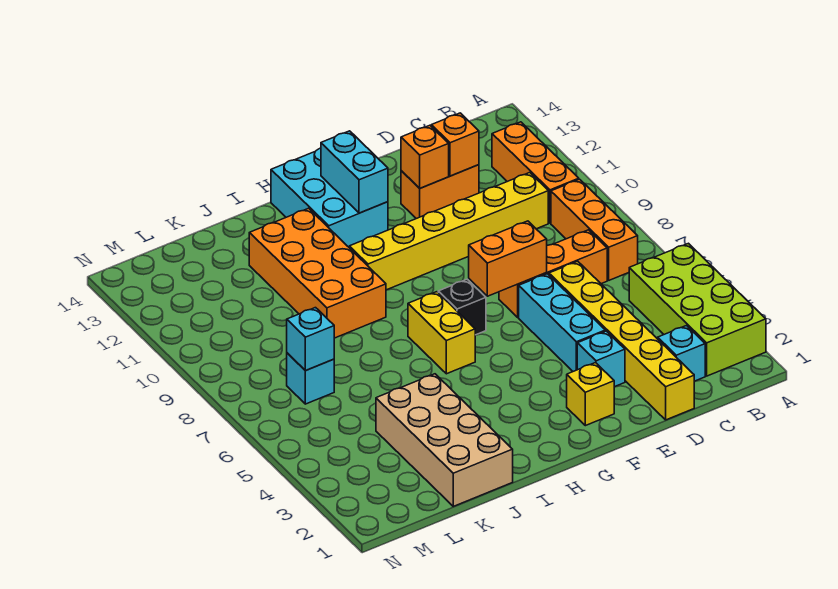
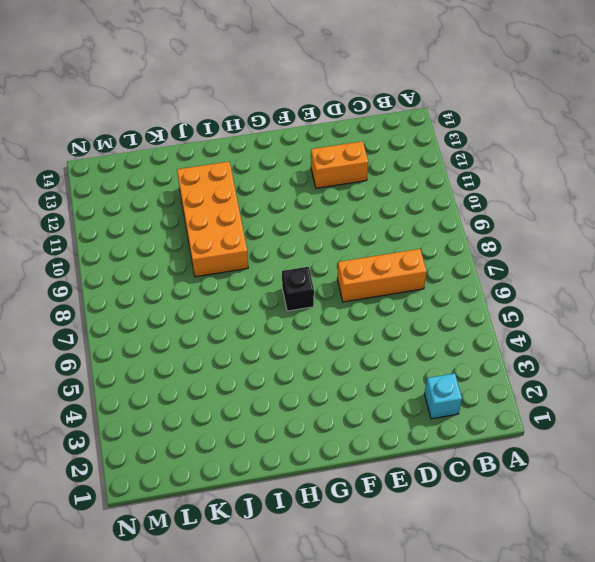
none -> lime 2x4 brick [629,243,766,376]
none -> orange 1x3 brick [551,179,638,280]
none -> orange 1x3 brick [492,122,579,223]

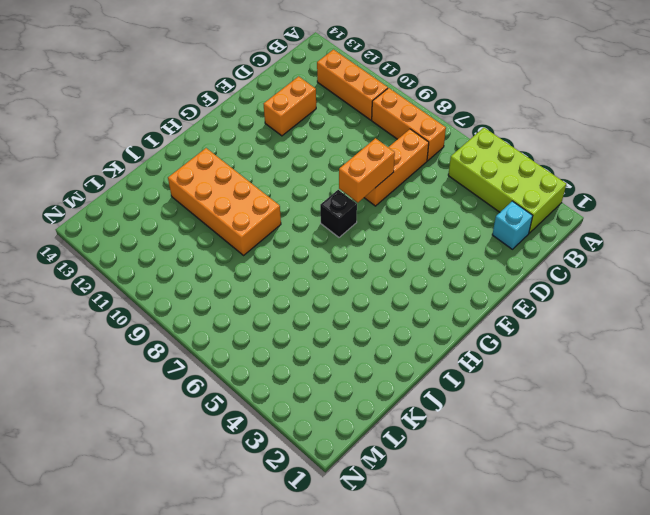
none -> yellow 1x6 brick [349,173,548,290]
none -> yellow 1x6 brick [549,261,694,420]
none -> cyan 1x1 brick [577,331,625,387]

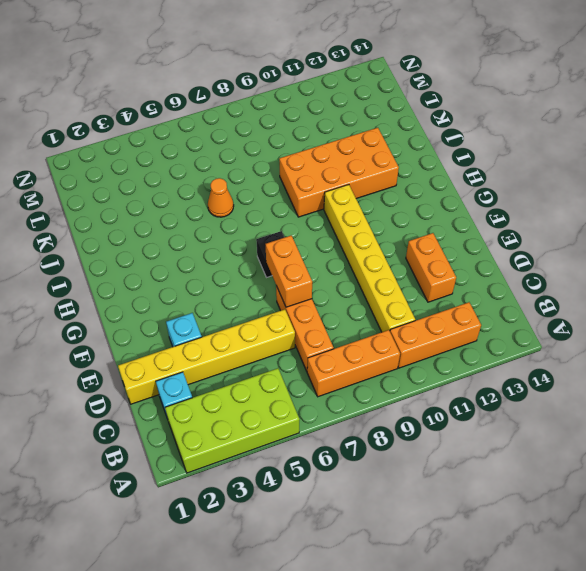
orange 1x1 cone [208,178,234,217] -> none
none -> cyan 1x3 brick [519,274,605,371]
none -> yellow 1x1 brick [567,363,614,426]
none -> cyan 2x3 brick [271,148,388,247]

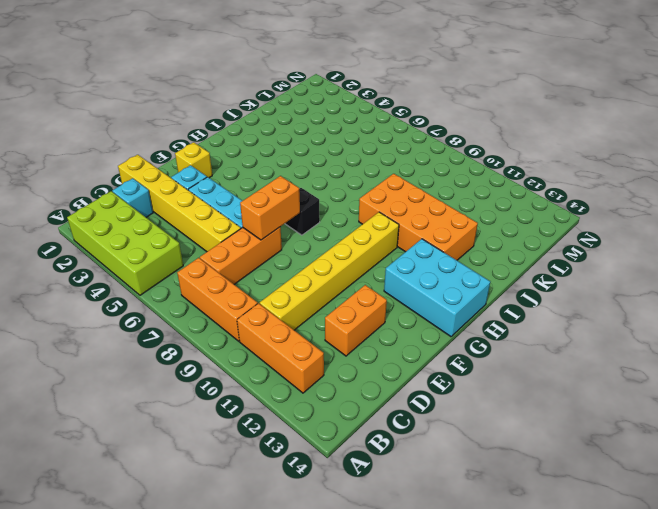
none -> yellow 1x2 brick [408,292,475,374]
none -> tan 2x4 brick [376,374,513,506]
none -> cyan 1x1 brick [287,353,334,404]

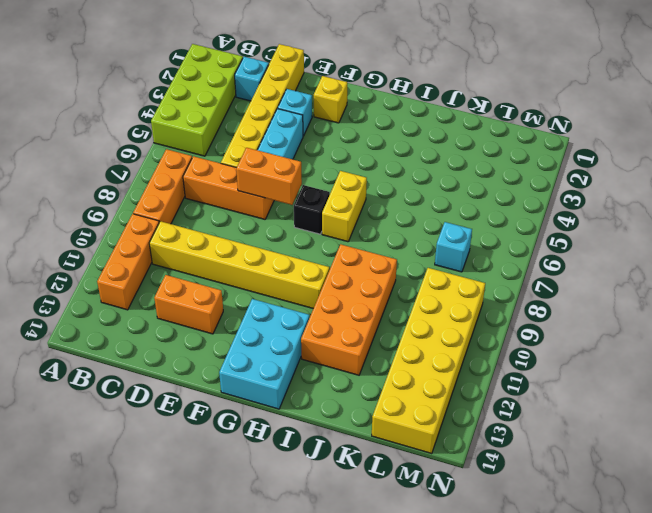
yellow 2x6 brick [372,268,485,454] -> none
none -> tan 2x4 brick [376,374,513,506]
none -> orange 1x1 brick [431,113,479,176]
none -> orange 1x1 brick [401,125,449,188]

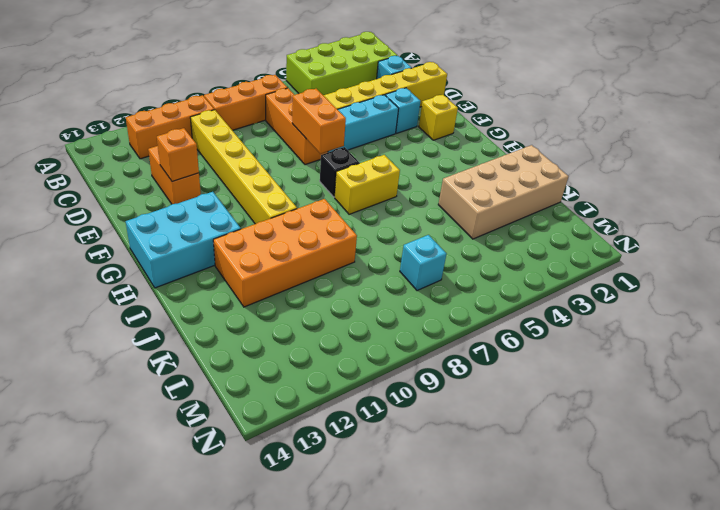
none -> orange 1x1 brick [431,113,479,176]
none -> cyan 1x2 brick [321,131,388,213]
none -> cyan 1x1 brick [287,308,334,371]

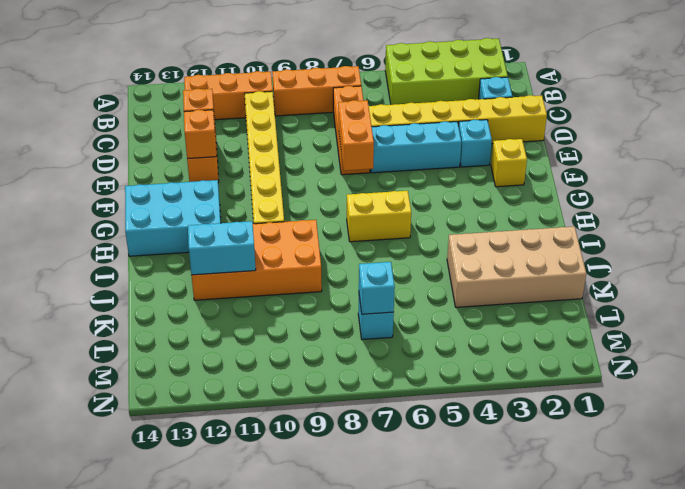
cyan 1x2 brick [188,221,256,275] -> cyan 1x2 brick moved to [321,131,388,213]
none -> black 1x1 brick [438,279,486,335]

